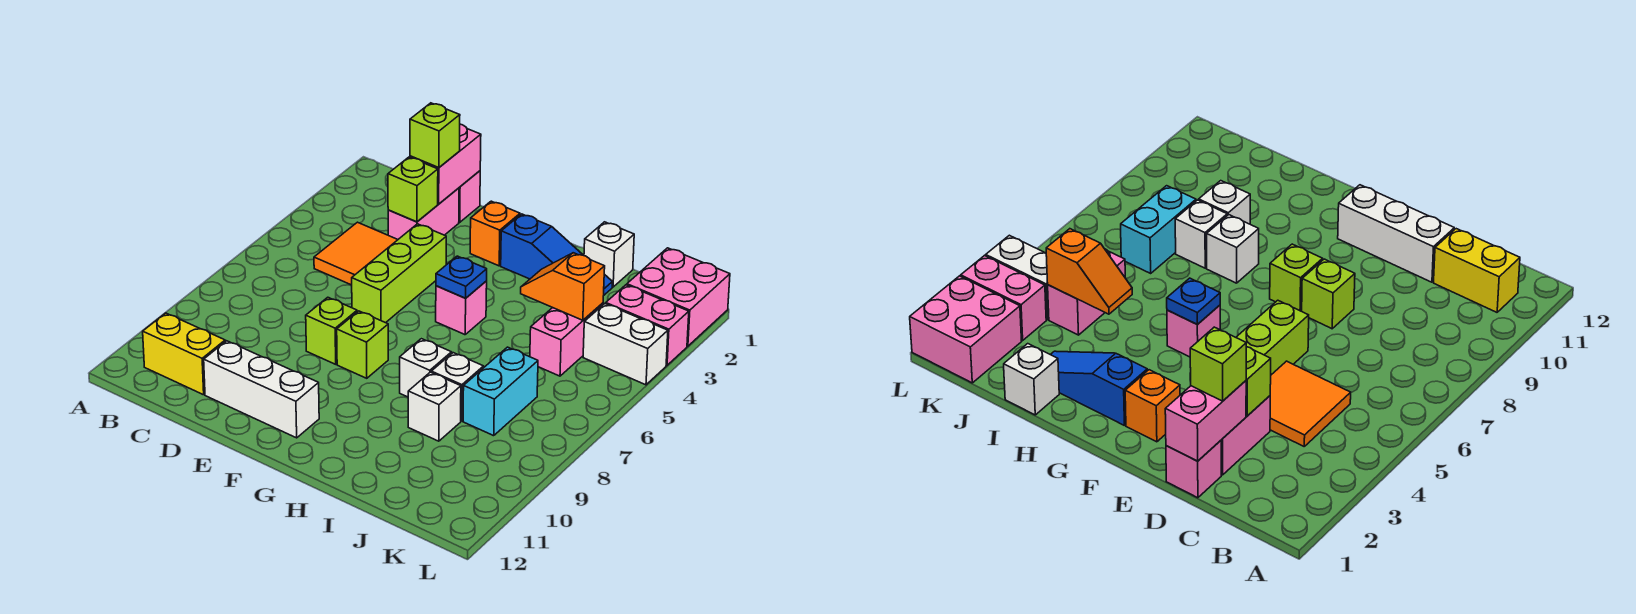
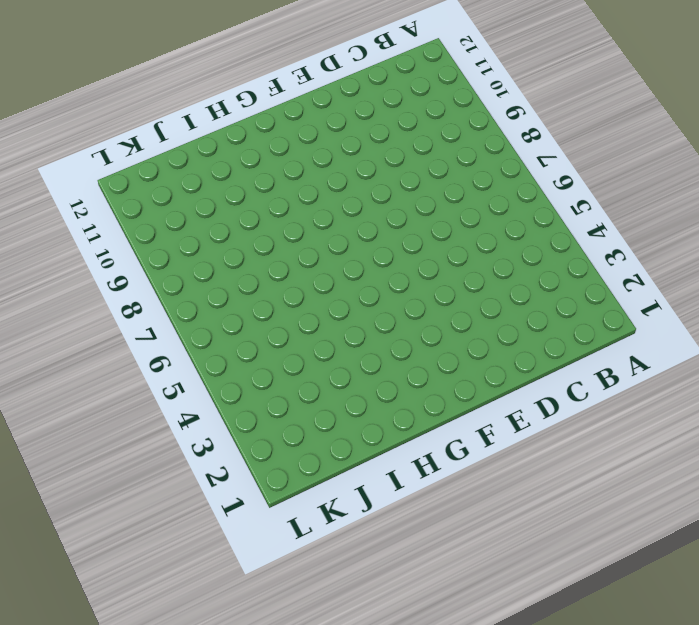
none -> yellow 1x2 brick [143,313,225,395]
none -> orange 2x2 tile [314,222,398,285]
none -> pink 1x1 brick [459,171,480,222]

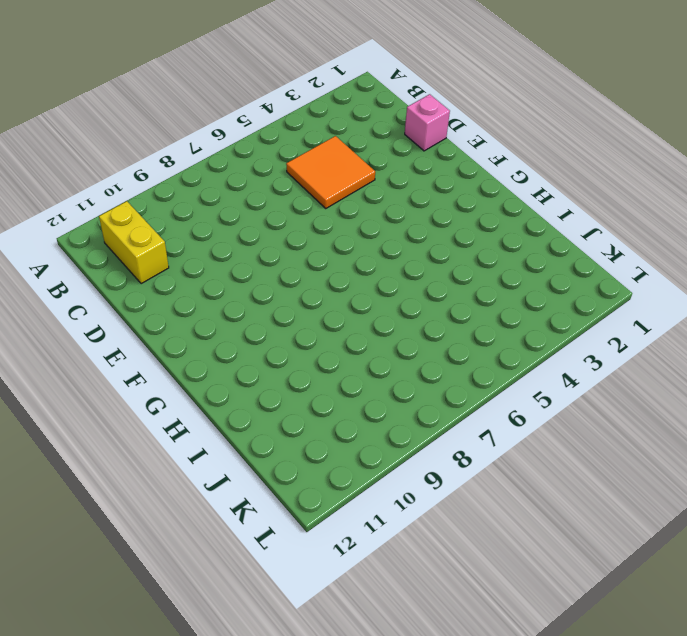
none -> pink 1x2 brick [388,188,459,239]
none -> white 1x3 brick [204,341,319,438]
none -> lime 1x3 brick [352,224,446,323]

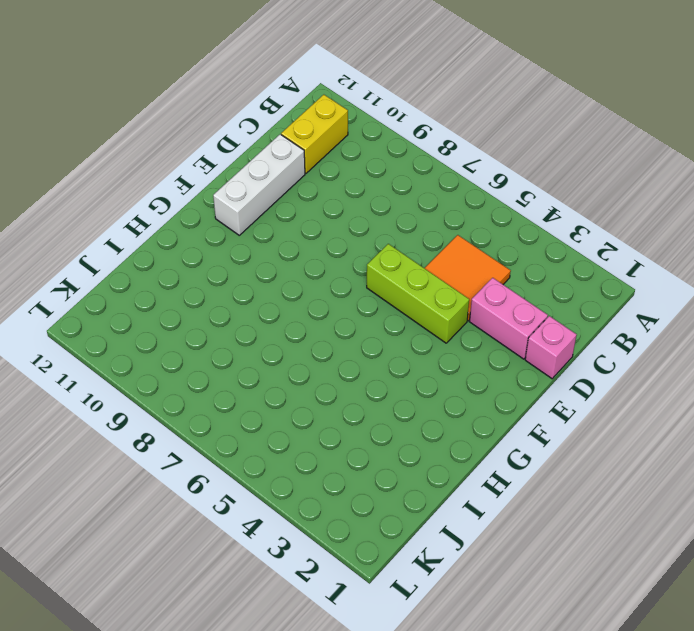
none -> lime 1x1 brick [306,297,357,364]
none -> orange 1x1 brick [470,201,520,266]
none -> lime 1x1 brick [337,311,388,378]

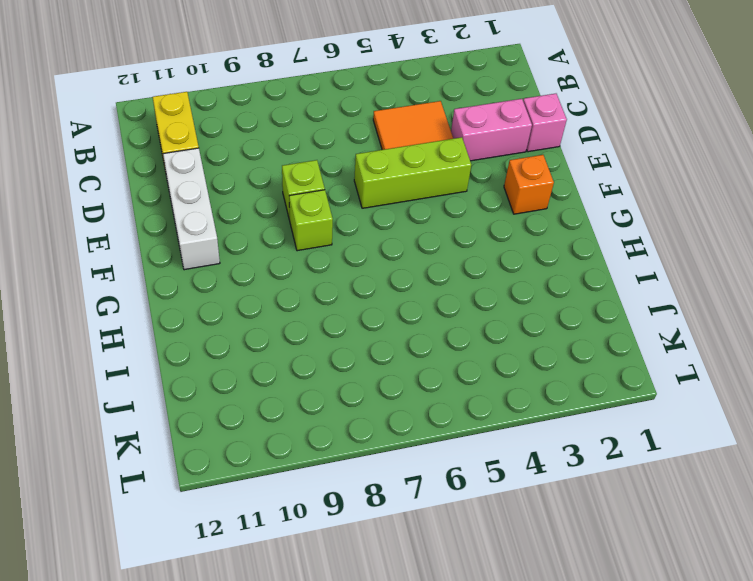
none -> blue 1x3 slope [501,214,612,295]
none -> pink 1x1 brick [436,281,487,335]
none -> white 1x1 brick [400,339,452,397]

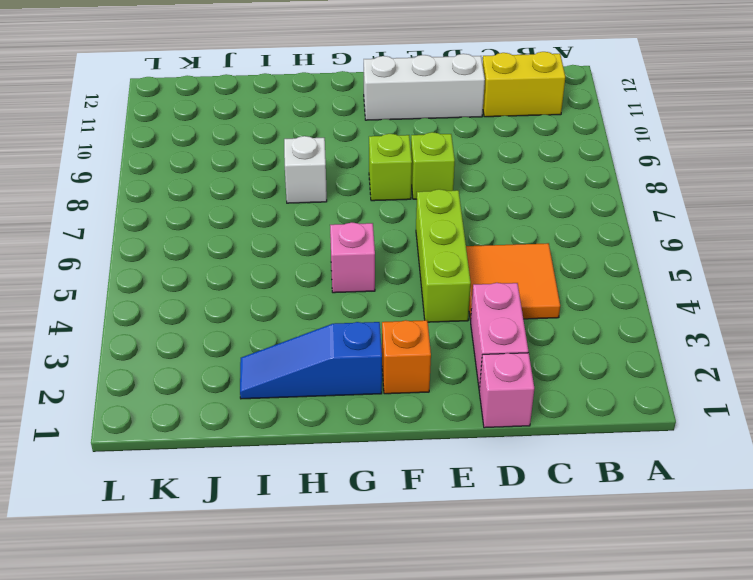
none -> white 1x1 brick [584,222,634,287]
none -> white 1x1 brick [431,353,484,421]
none -> white 1x1 brick [408,372,461,441]

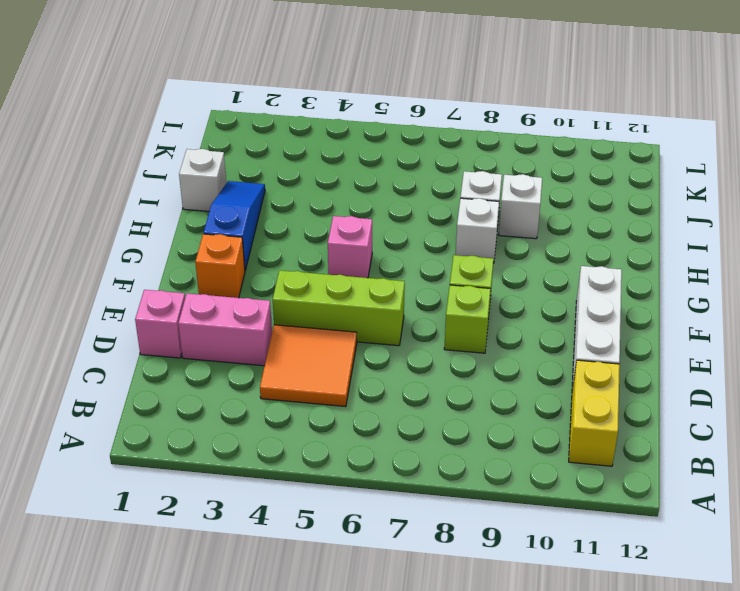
none -> pink 1x2 brick [530,303,603,376]
none -> cyan 1x2 brick [463,347,538,436]
none -> pink 2x2 brick [627,248,730,346]

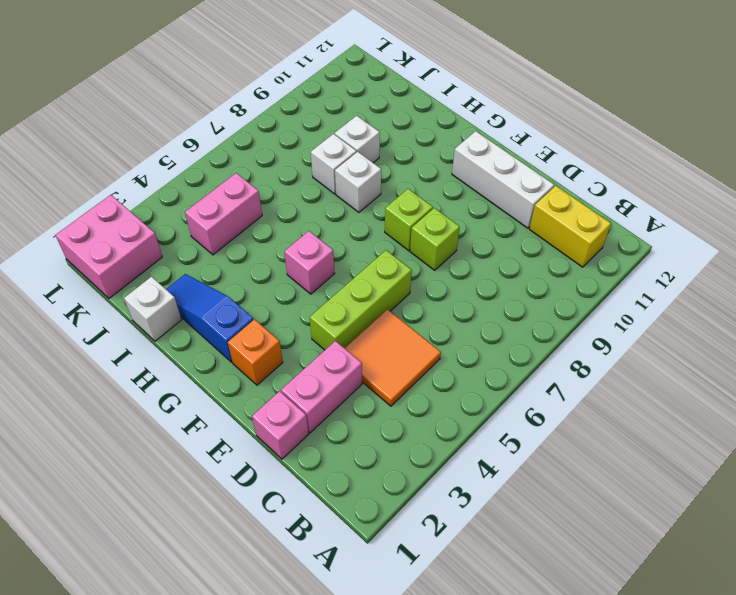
none -> cyan 1x2 brick [463,347,538,436]
none -> pink 1x2 brick [606,285,689,365]
none -> white 1x2 brick [583,304,668,385]

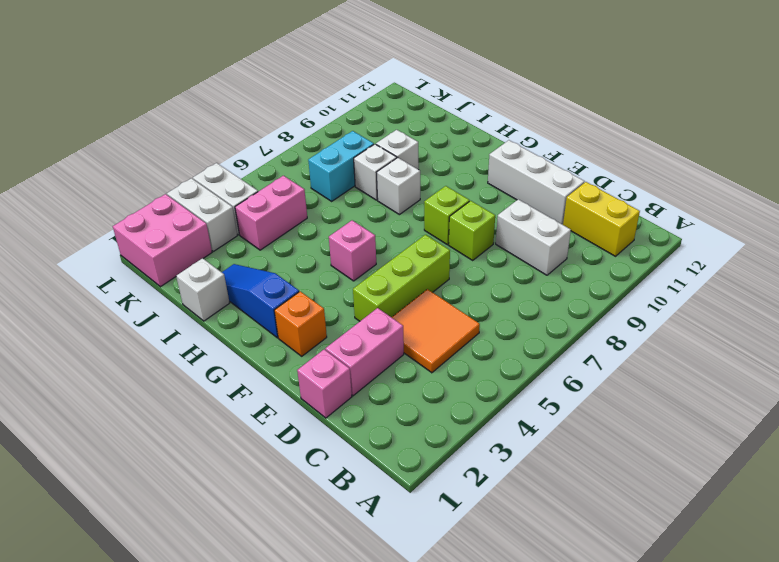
white 1x2 brick [496,199,571,275] -> none
white 1x2 brick [167,178,237,251] -> pink 1x2 brick [606,285,689,365]
none -> pink 1x2 brick [410,124,481,204]
none -> lime 1x1 brick [388,157,438,222]
none -> blue 1x1 plate [436,256,487,298]

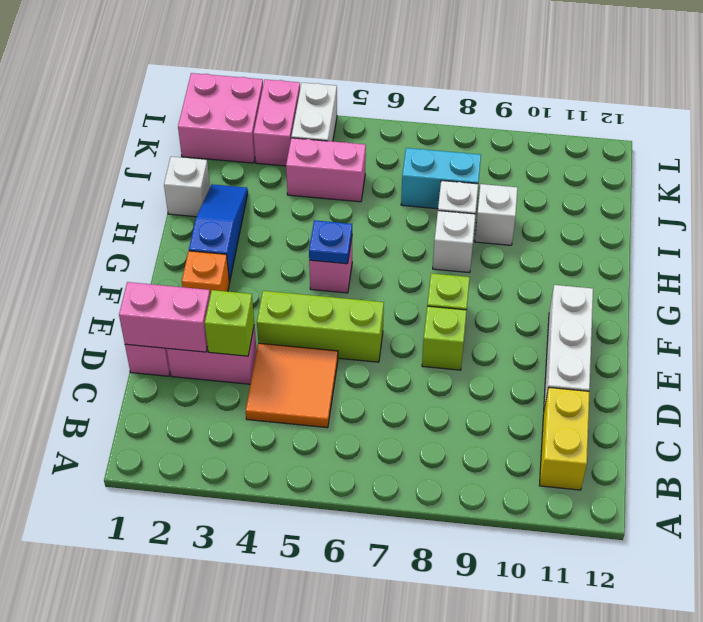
none -> orange 1x2 slope [521,253,605,320]
none -> lime 1x1 brick [410,103,460,168]

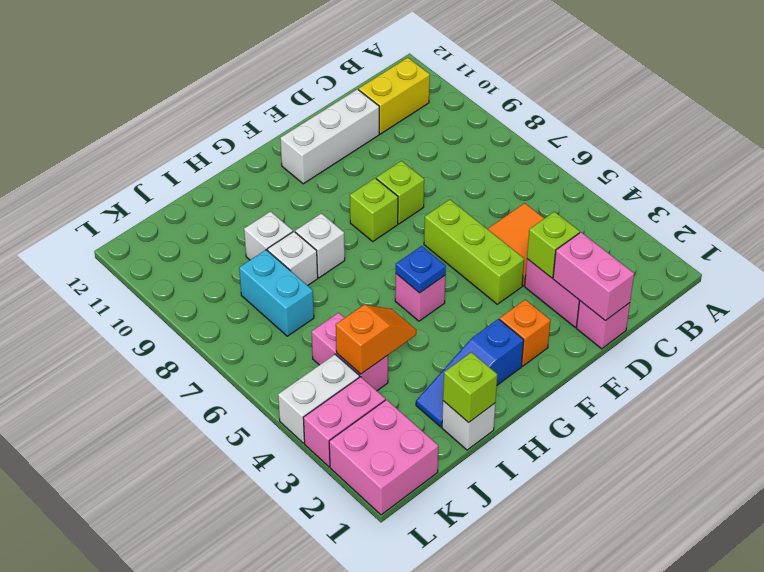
lime 1x1 brick [443,352,497,423] -> lime 1x1 brick moved to [410,103,460,168]

